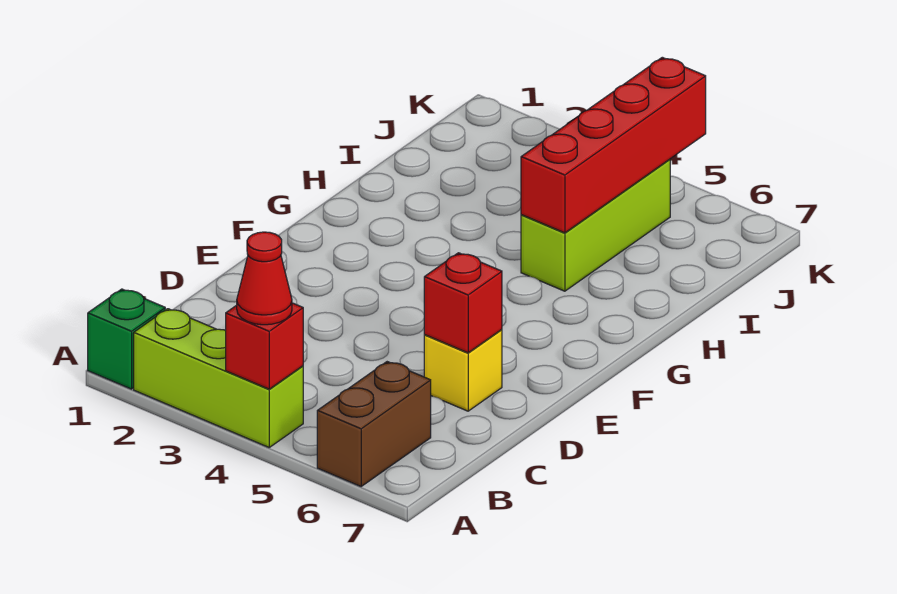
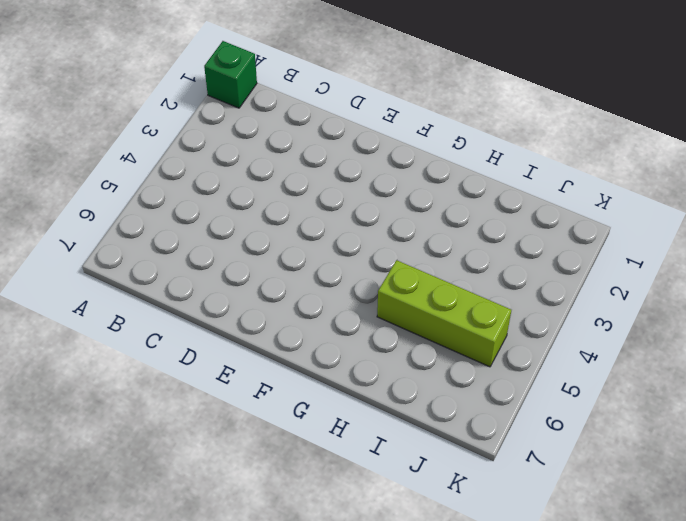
none -> lime 1x3 brick [134,309,303,447]
none -> brown 1x2 brick [317,362,431,486]

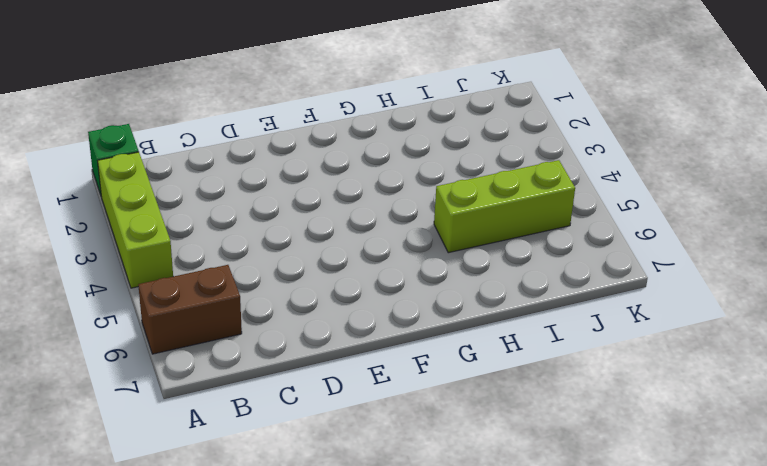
none -> yellow 1x1 brick [424,330,502,411]
none -> red 1x1 brick [226,303,303,389]

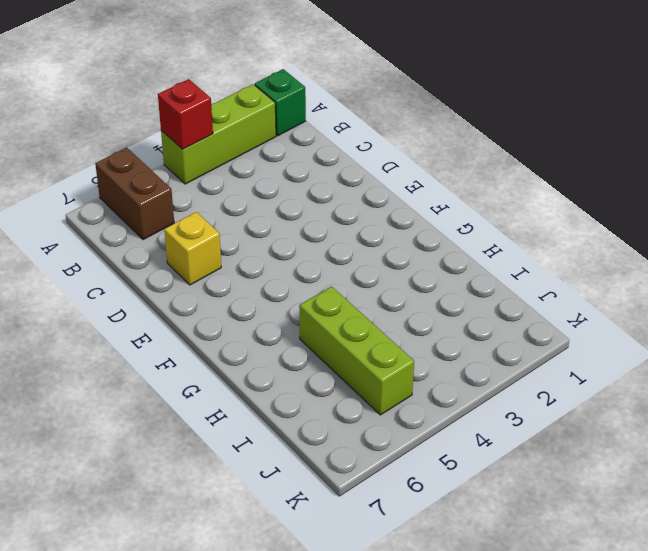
none -> red 1x1 brick [424,253,502,353]
none -> red 1x4 brick [521,57,706,233]

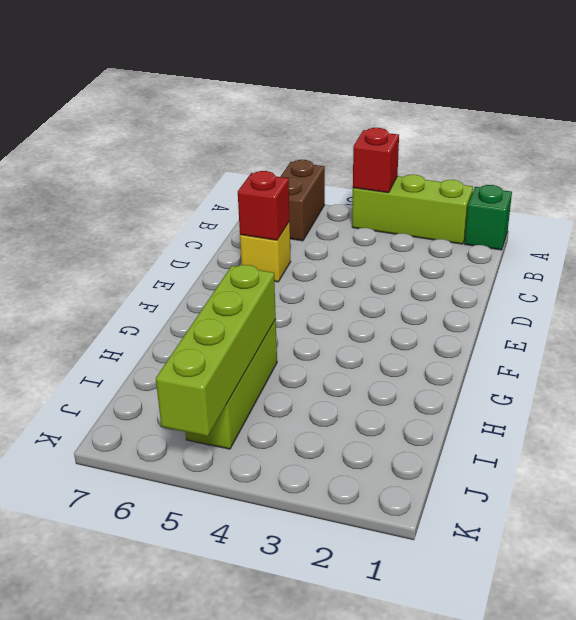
lime 1x4 brick [156,265,276,437] -> red 1x4 brick [521,57,706,233]
none -> red 1x1 cone [237,232,292,325]

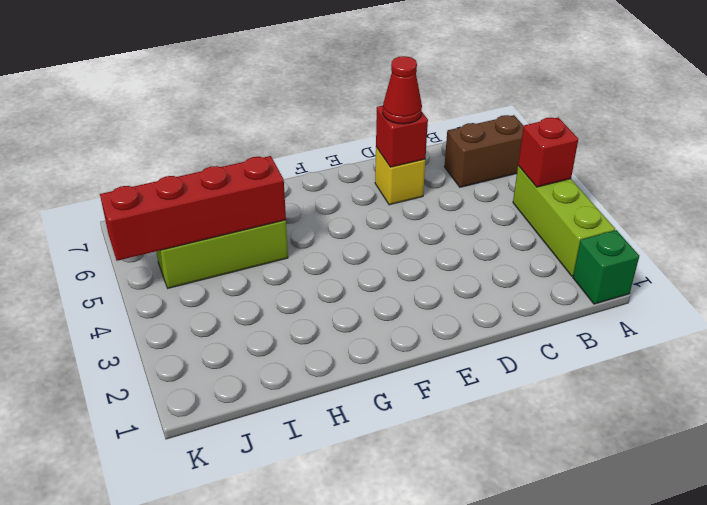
red 1x1 cone [383,56,422,124] -> red 1x1 cone moved to [237,232,292,325]

